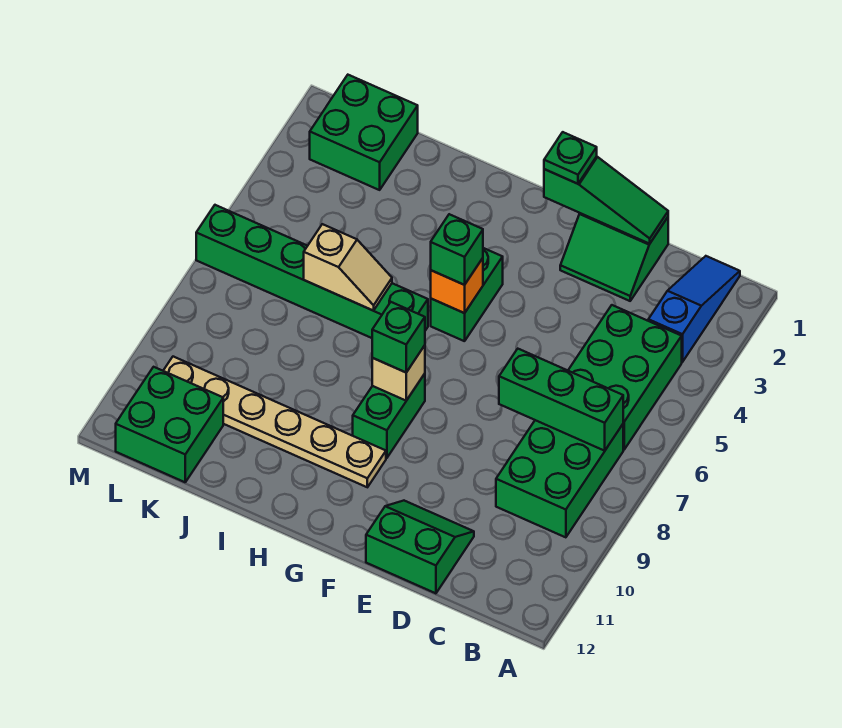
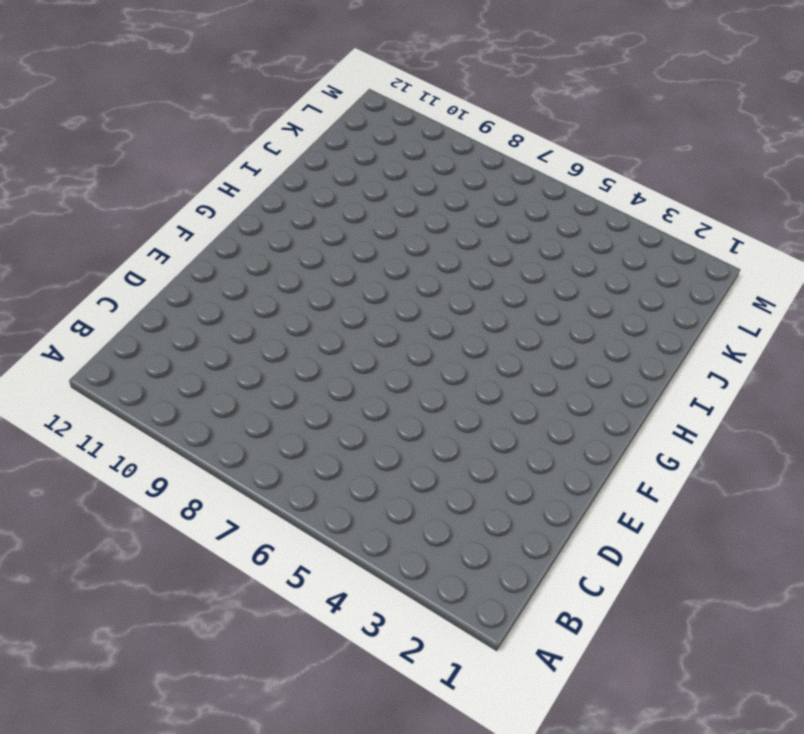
none -> blue 1x3 slope [648,256,740,362]
none -> green 2x3 brick [568,305,682,450]
none -> green 2x3 brick [496,420,623,537]

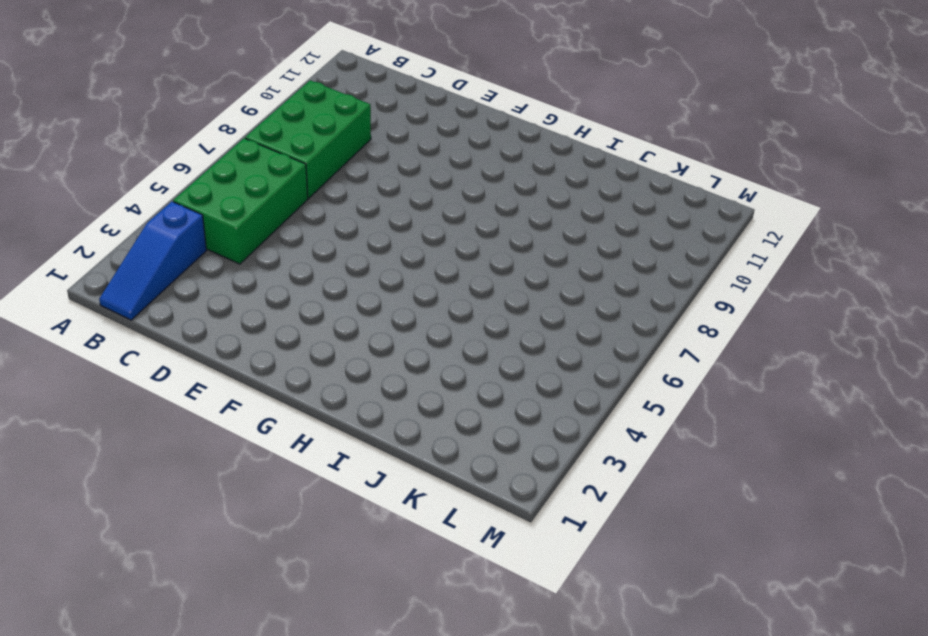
none -> green 2x2 slope [560,213,668,301]
none -> green 2x2 slope [366,501,474,593]
none -> green 1x2 brick [431,248,503,341]

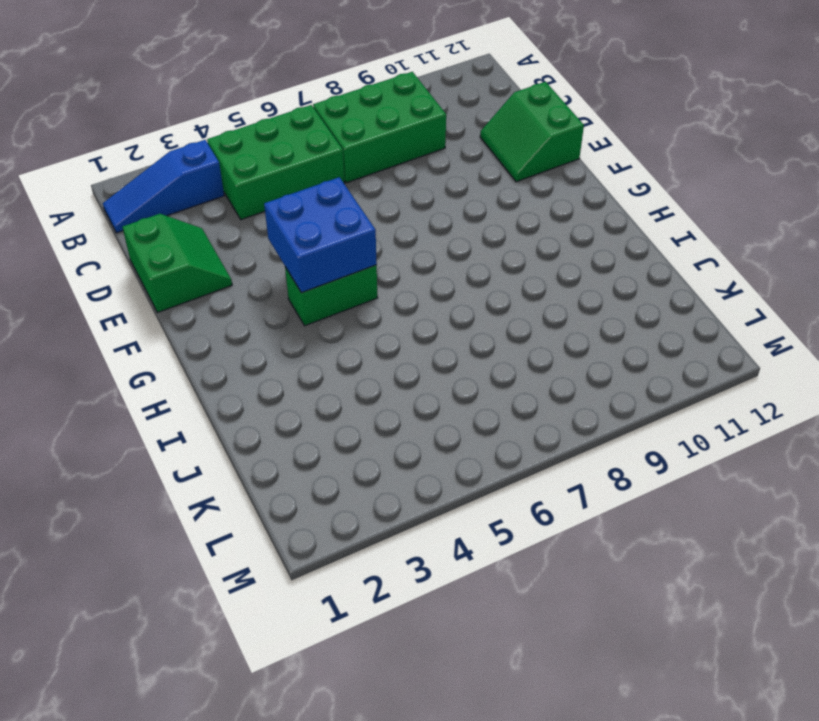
blue 2x2 brick [264,177,377,293] -> orange 1x1 brick [431,258,483,313]
none -> green 1x2 brick [353,374,425,458]
none -> tan 1x6 plate [163,357,386,487]
none -> green 1x6 brick [196,205,428,338]

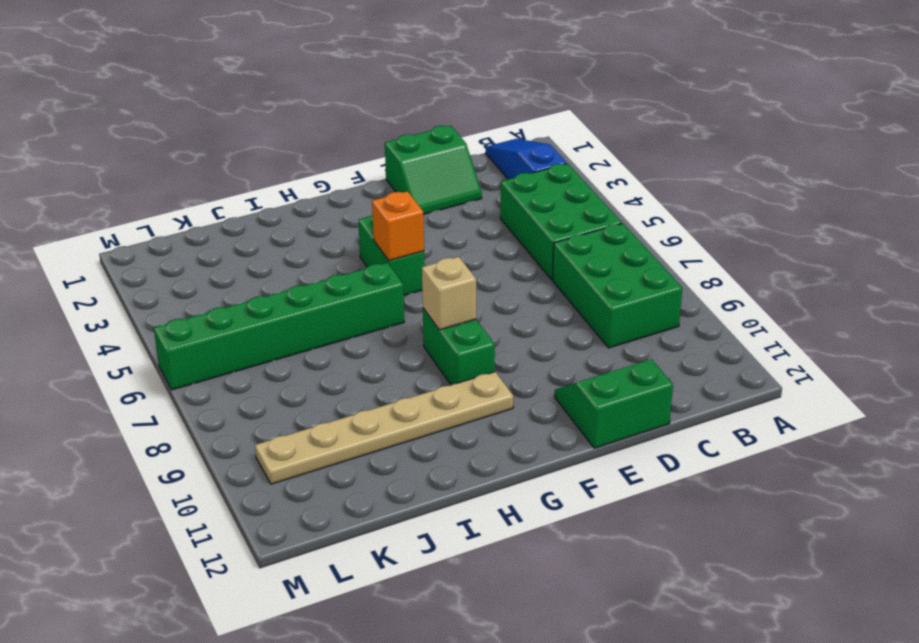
none -> green 2x2 brick [310,75,418,190]
none -> green 2x2 brick [116,367,223,482]
none -> green 1x3 brick [499,349,623,451]

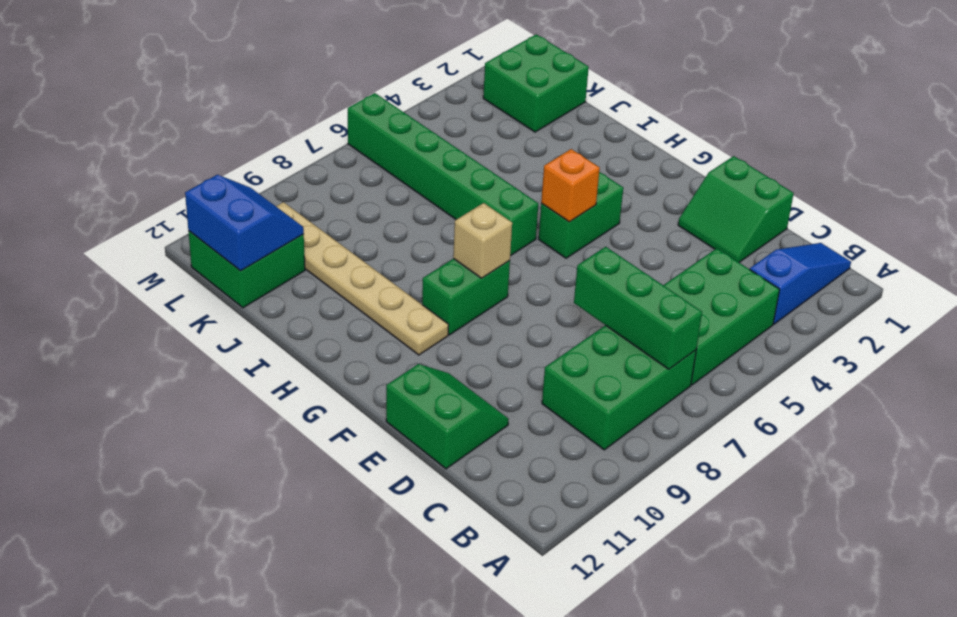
blue 2x2 slope [185,175,304,271] -> none
none -> green 1x3 slope [544,156,668,244]
none -> tan 1x2 slope [304,224,392,311]
none -> green 1x1 plate [544,132,597,184]

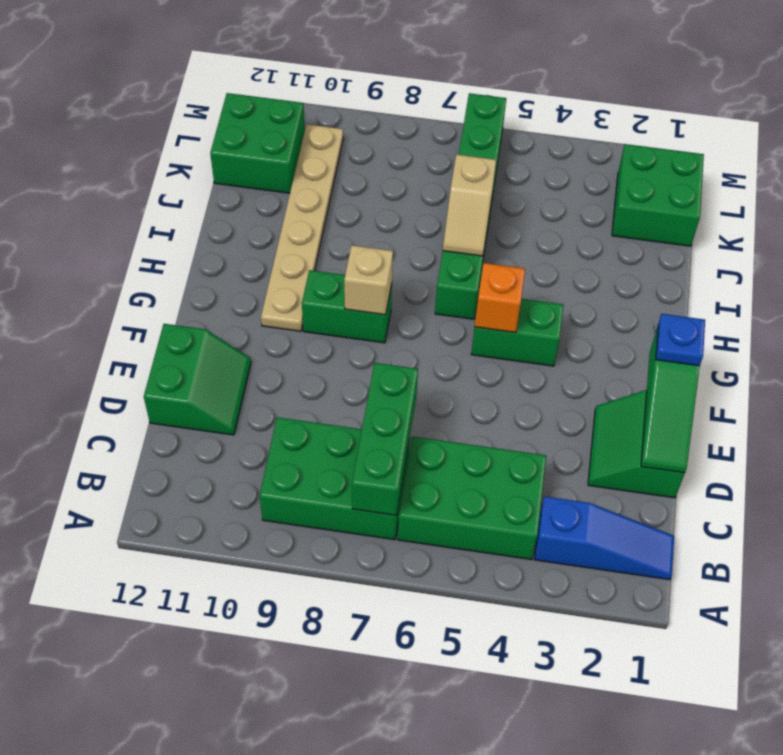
blue 1x1 plate [656,314,705,366] -> green 1x1 plate [544,132,597,184]
none -> green 1x1 brick [431,214,483,285]
none -> green 1x1 brick [372,302,425,372]

